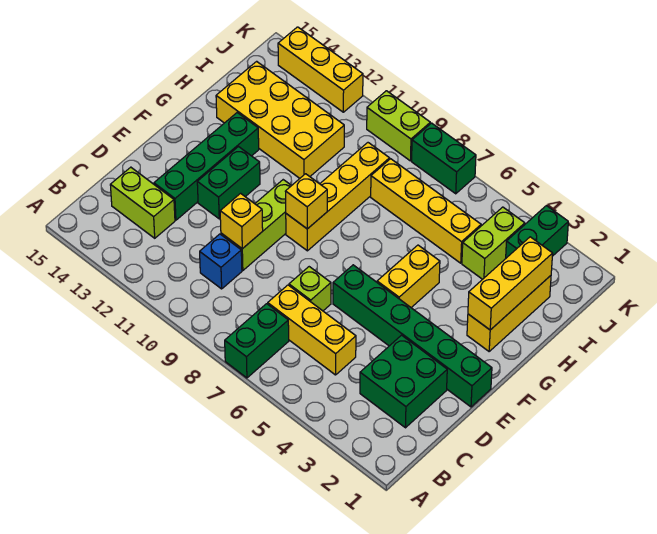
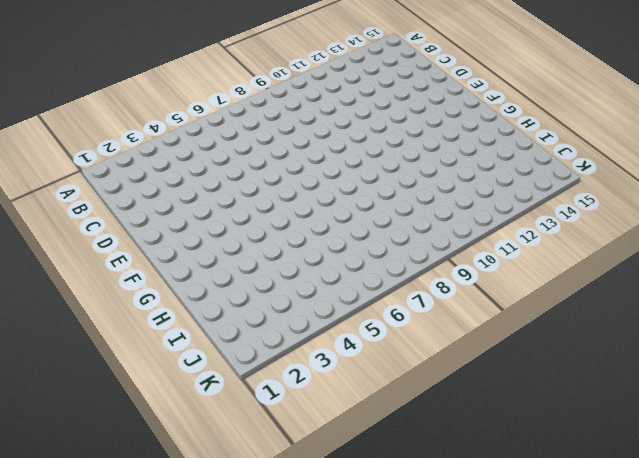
none -> green 1x2 brick [225,304,289,378]
none -> green 2x2 brick [360,335,447,428]
none -> yellow 1x3 brick [268,285,356,375]

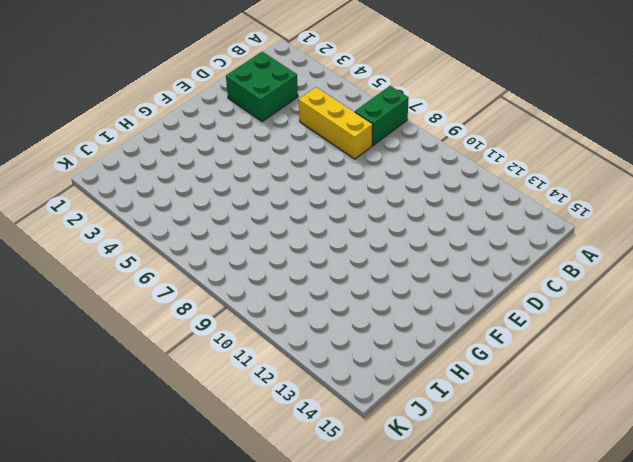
none -> blue 1x1 brick [200,234,242,289]
none -> lime 1x2 brick [110,167,175,238]
none -> lime 1x1 brick [289,267,331,311]

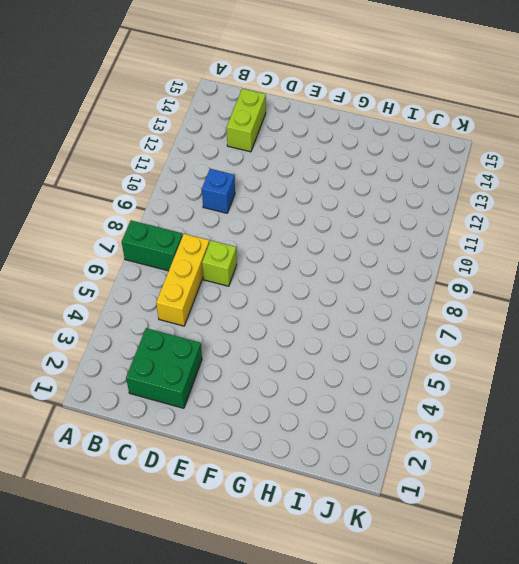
none -> lime 1x3 brick [221,180,292,270]
none -> green 1x4 brick [154,113,259,220]
none -> green 1x6 brick [333,265,492,407]

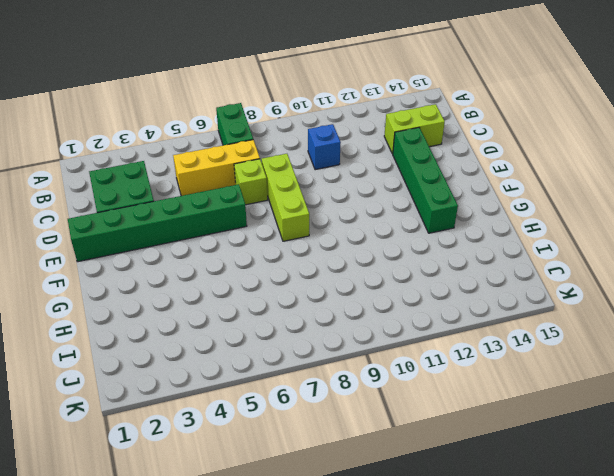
lime 1x3 brick [262,154,309,241] -> lime 1x3 brick moved to [221,180,292,270]
none -> green 1x2 brick [197,147,260,219]
none -> yellow 1x2 brick [377,245,440,307]
none -> yellow 1x4 brick [286,143,390,251]

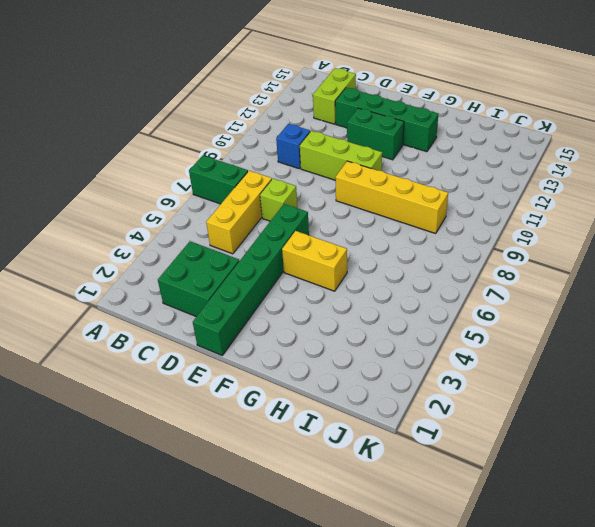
none -> yellow 1x3 brick [467,276,551,351]
none -> yellow 2x4 brick [216,61,344,178]
none -> lime 1x2 brick [462,207,525,279]

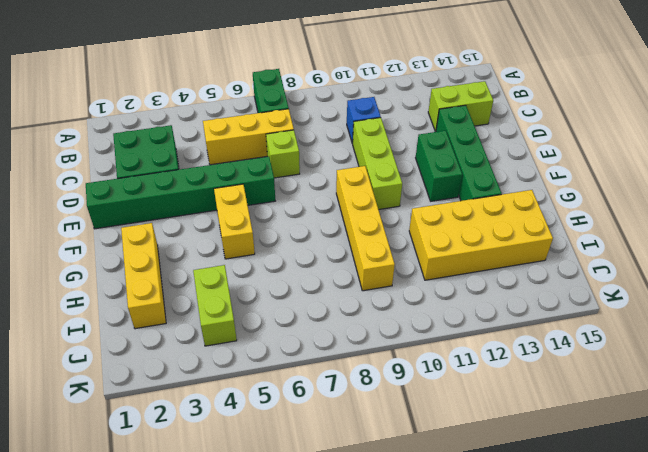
none -> yellow 1x4 brick [371,159,481,263]
none -> green 1x2 brick [506,206,568,258]
none -> green 1x2 brick [412,123,476,194]

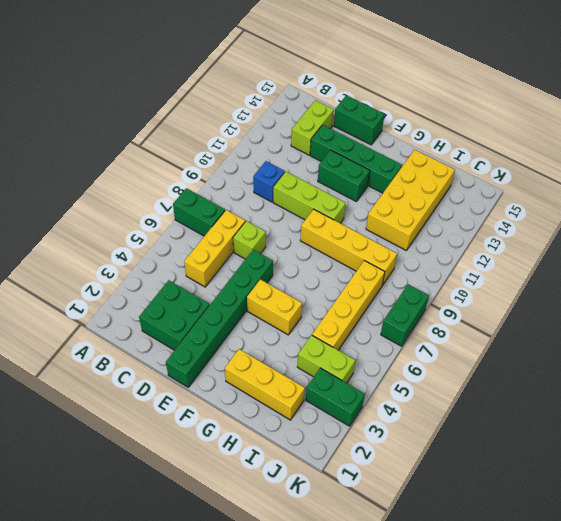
green 1x2 brick [334,95,384,145] -> none
none -> lime 1x2 brick [367,91,430,161]
none -> yellow 1x3 brick [278,27,363,112]
none -> yellow 1x1 brick [220,193,263,249]

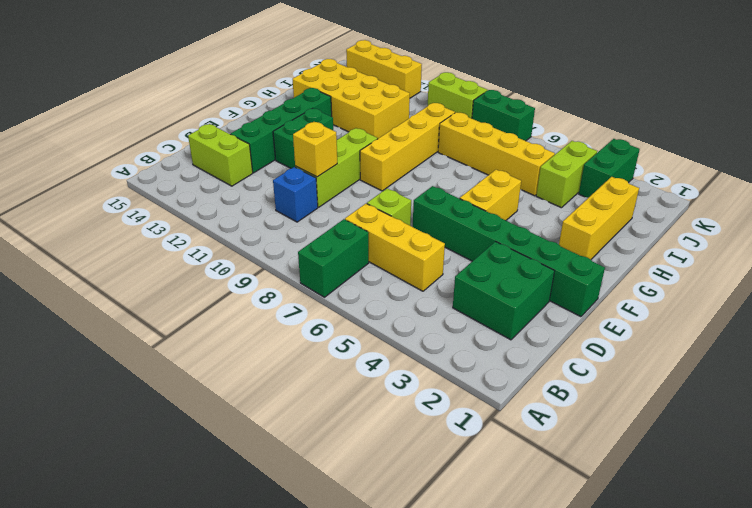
none -> yellow 1x1 brick [285,174,327,229]
none -> yellow 1x3 brick [468,237,553,330]

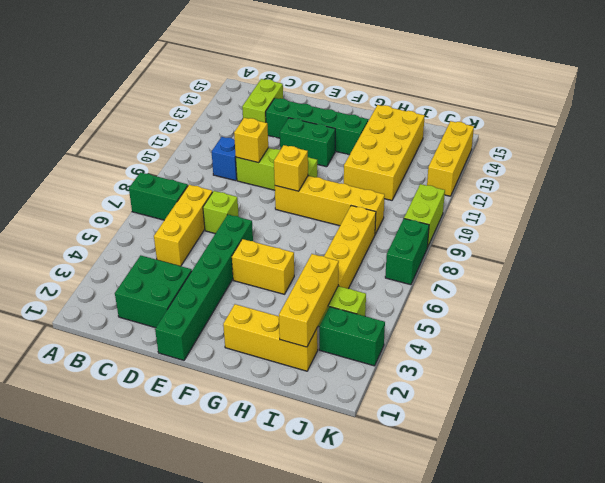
yellow 1x3 brick [279,254,339,347] -> yellow 1x3 brick turned to [468,237,553,330]

